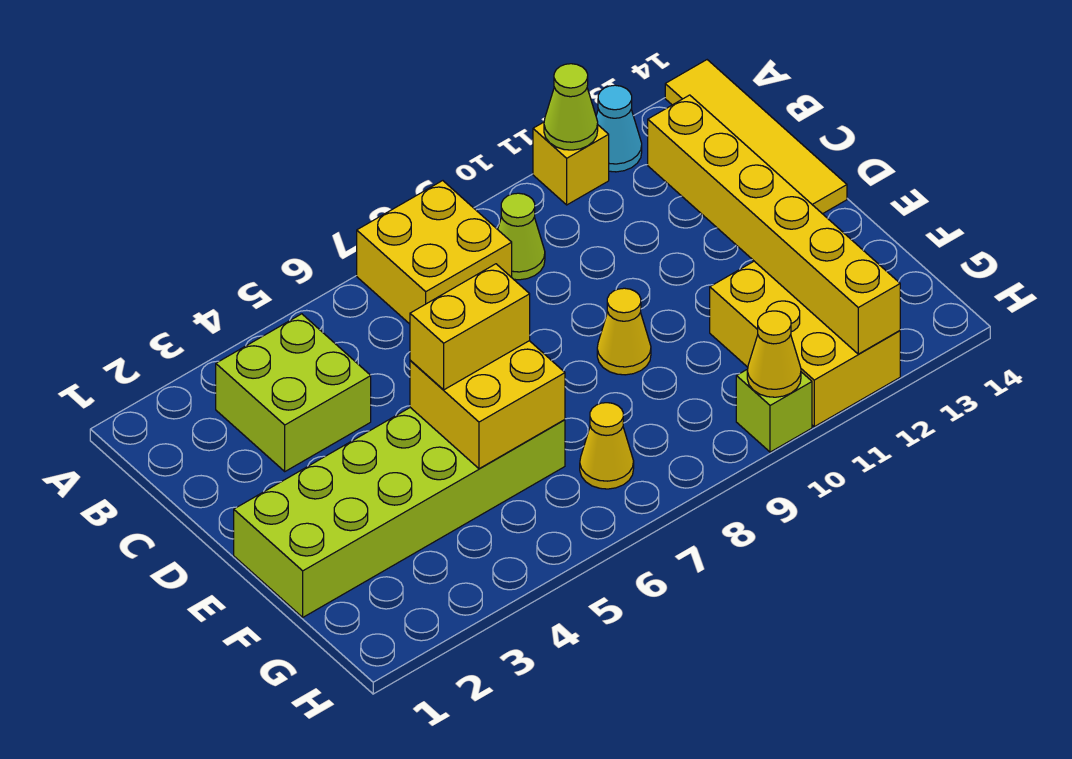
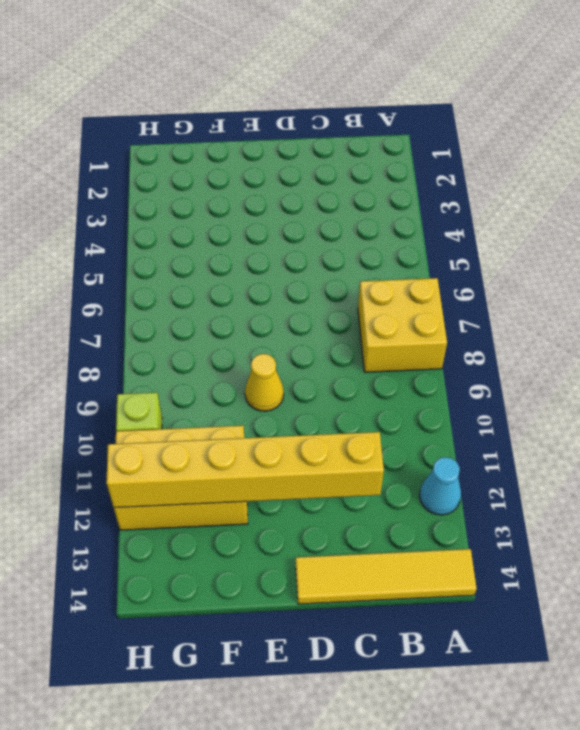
none -> yellow 1x1 brick [533,122,609,205]
none -> lime 2x2 brick [216,314,371,471]
none -> lime 1x1 cone [498,193,545,280]

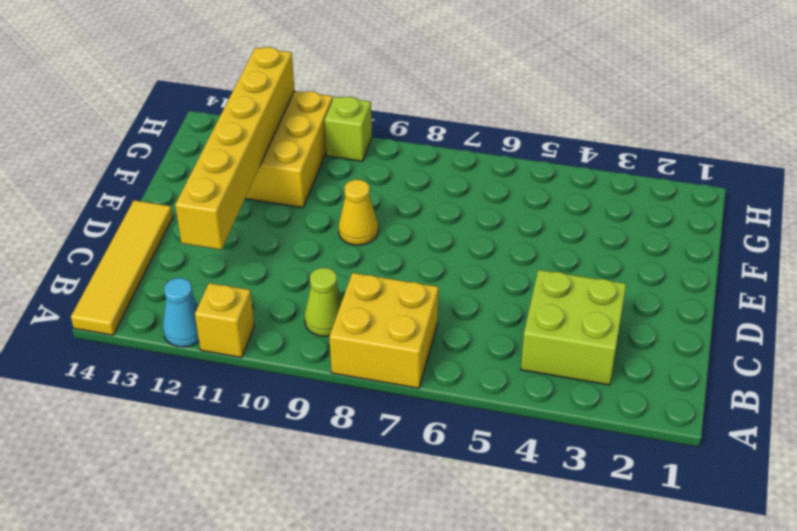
none -> lime 2x6 brick [234,408,565,617]
none -> yellow 1x1 cone [580,403,634,489]
none -> lime 1x1 cone [544,64,598,150]

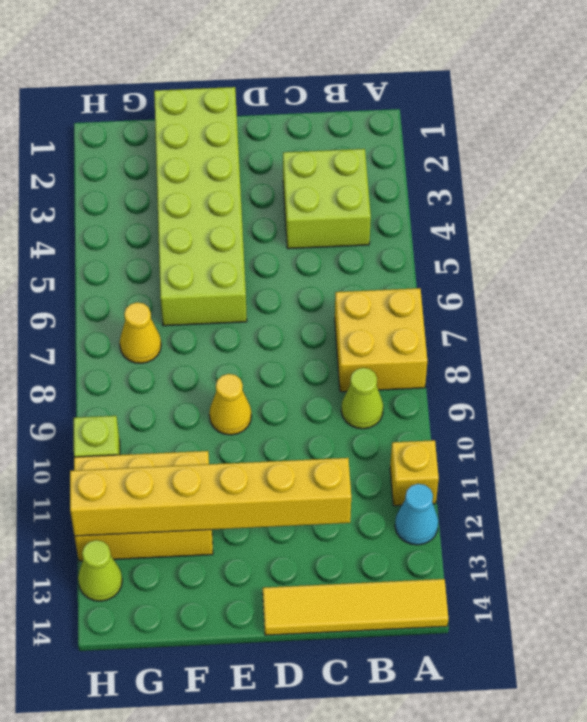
lime 1x1 cone [78,540,122,601] -> lime 1x1 cone moved to [544,64,598,150]
none -> yellow 2x2 brick [410,341,565,469]
none -> yellow 1x1 cone [747,311,801,397]
none -> yellow 1x2 brick [410,264,530,390]

